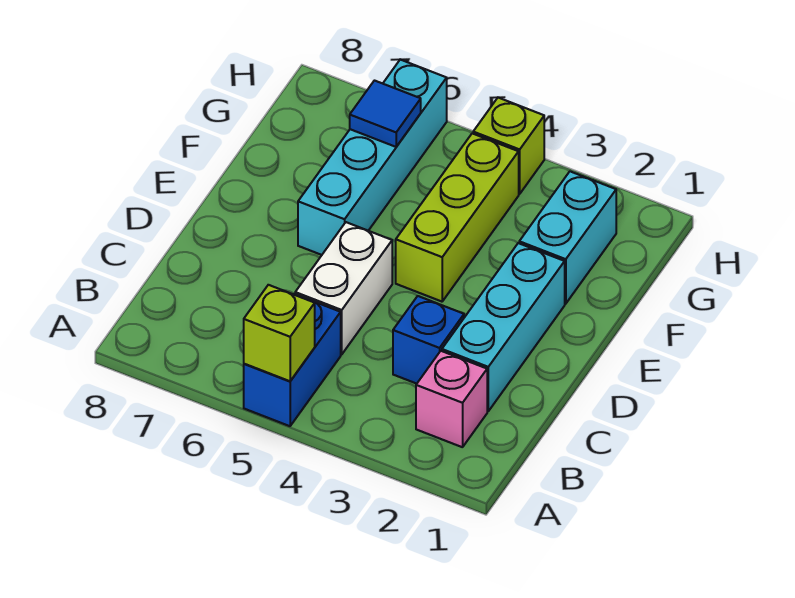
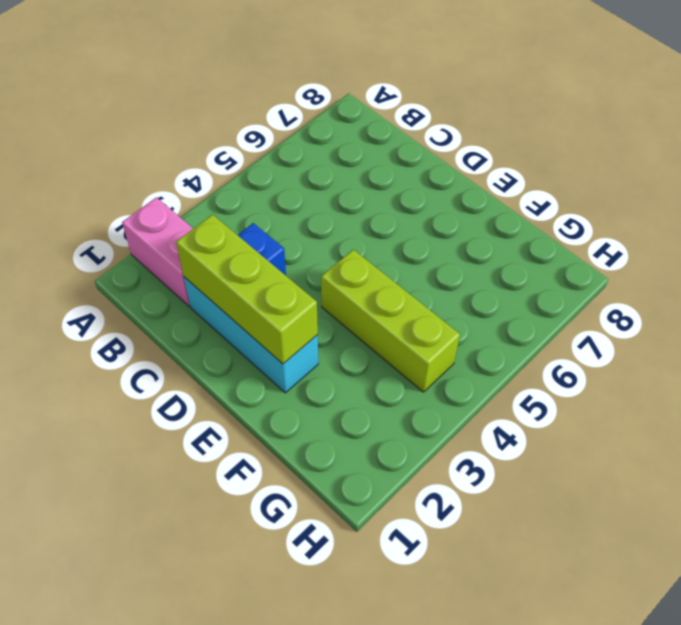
pink 1x2 brick [122,197,193,306] -> pink 1x1 brick [416,351,487,447]
lime 1x3 brick [176,215,318,364] -> none
none -> blue 1x2 brick [244,294,341,426]
none -> white 1x2 brick [295,222,392,354]

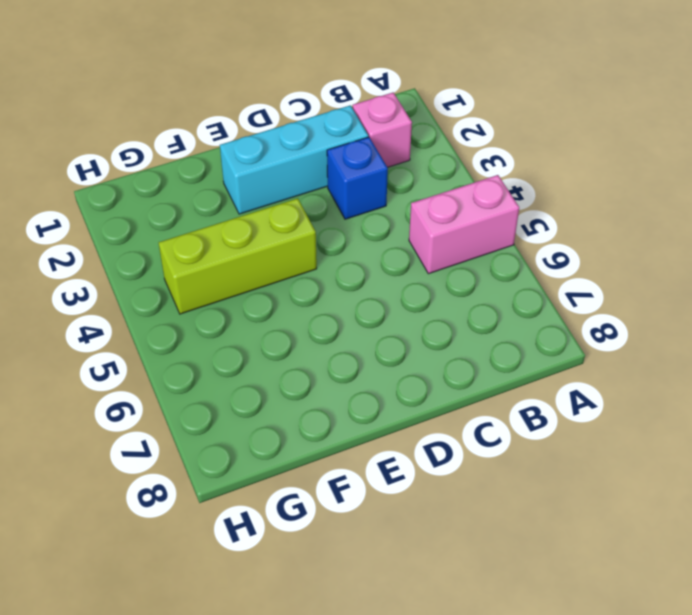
pink 1x2 brick [409,175,519,274] -> blue 1x2 brick [244,294,341,426]
none -> white 1x2 brick [295,222,392,354]
none -> cyan 1x4 brick [298,60,447,255]

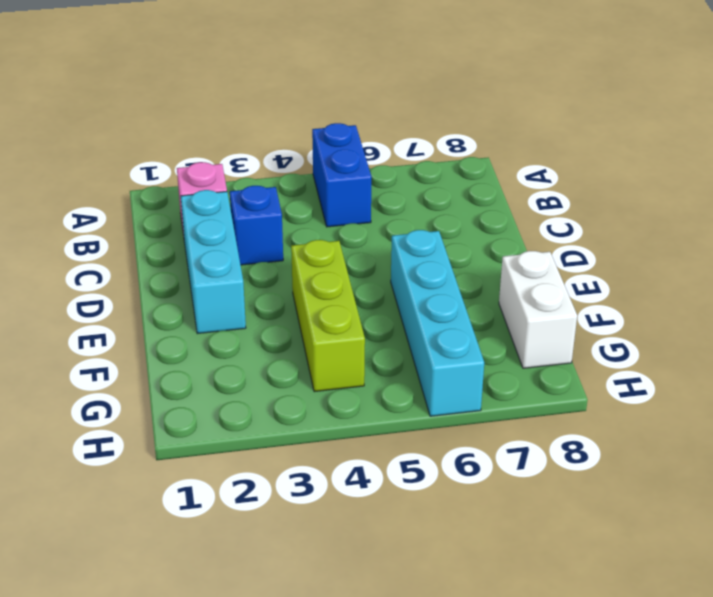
white 1x2 brick [499,251,577,368] -> white 1x2 brick moved to [295,222,392,354]
none -> cyan 1x2 brick [519,171,616,304]
none -> lime 1x1 brick [473,98,544,194]

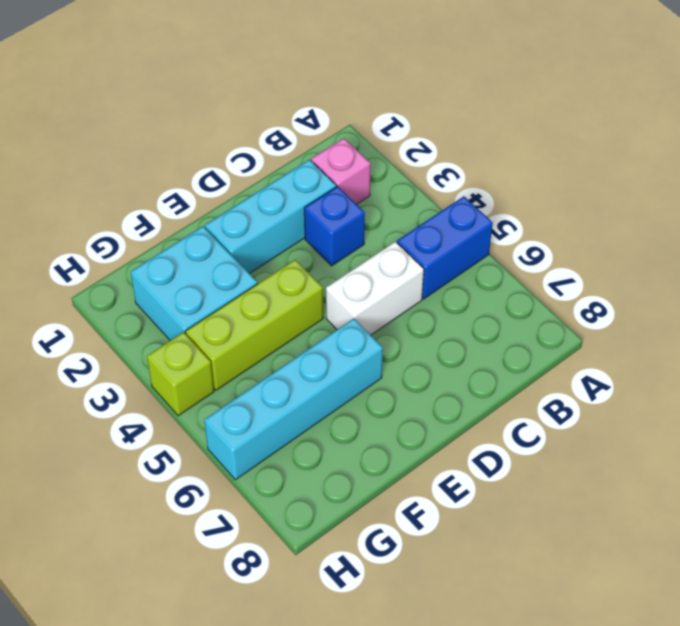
cyan 2x2 brick [131,226,258,341] -> cyan 1x2 brick [519,171,616,304]
none -> lime 1x1 brick [244,285,315,381]
none -> blue 1x1 tile [350,81,421,147]

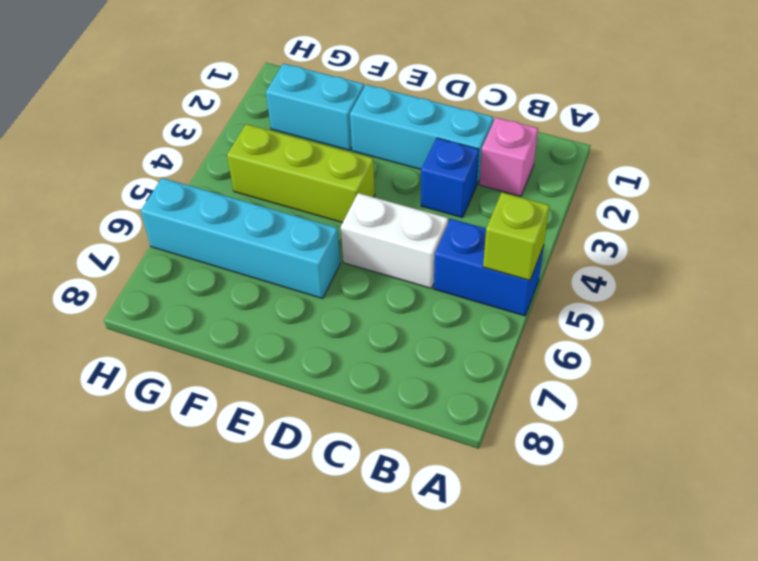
none -> lime 1x1 brick [473,98,544,194]
none -> blue 1x1 tile [350,81,421,147]

